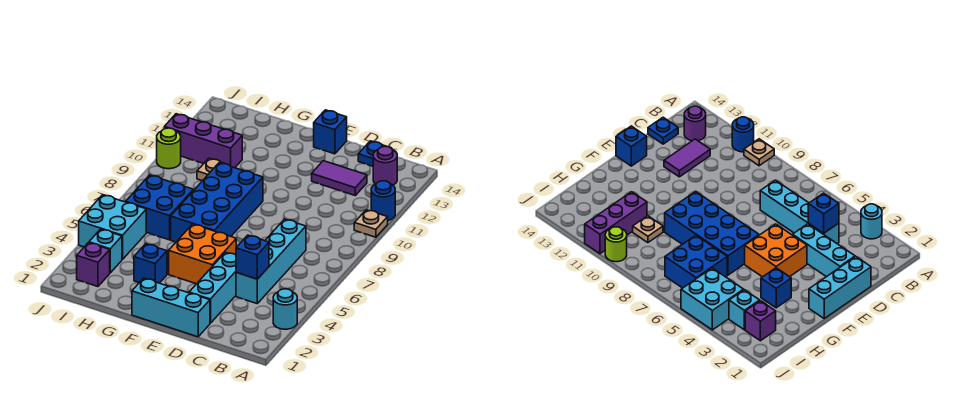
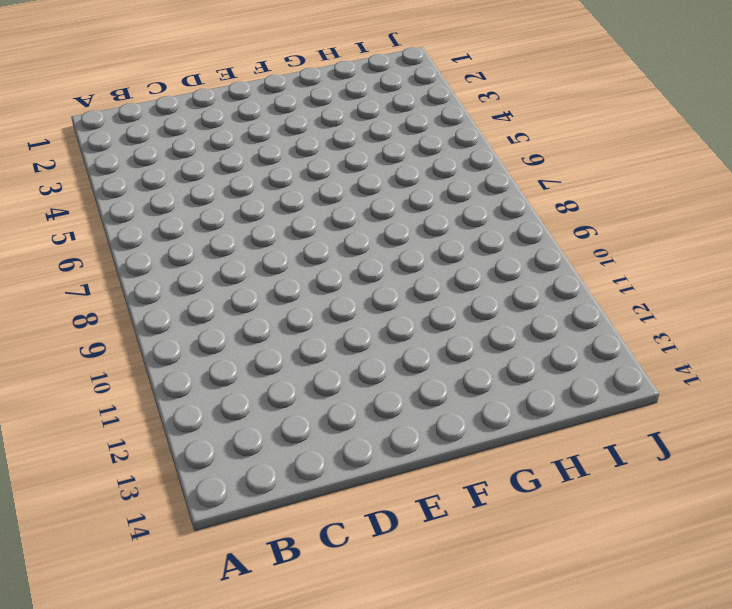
none -> cyan 1x1 round brick [273,289,297,329]
none -> tan 1x1 plate [354,210,388,237]
none -> blue 1x1 round brick [371,181,395,221]

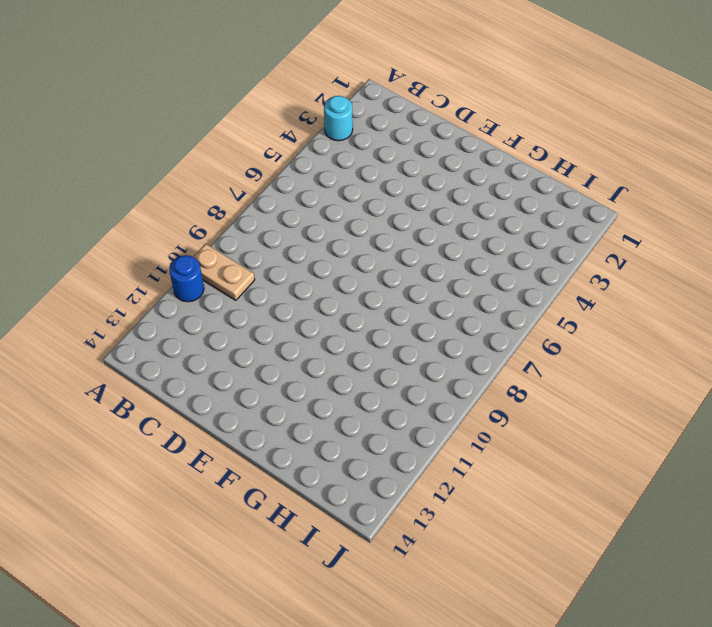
tan 1x2 plate [193,244,255,300] -> tan 1x1 plate [354,210,388,237]
none -> purple 1x1 round brick [373,146,397,185]
none -> cyan 1x4 brick [236,219,306,303]
none -> purple 1x2 tile [312,161,367,195]

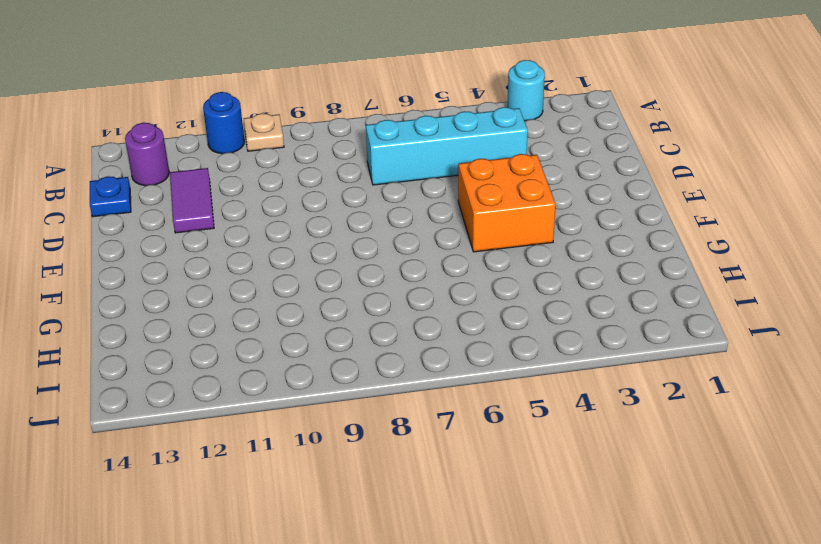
none -> cyan 1x3 brick [132,278,210,337]
none -> cyan 1x3 brick [189,252,236,323]
none -> blue 1x1 brick [314,110,347,154]

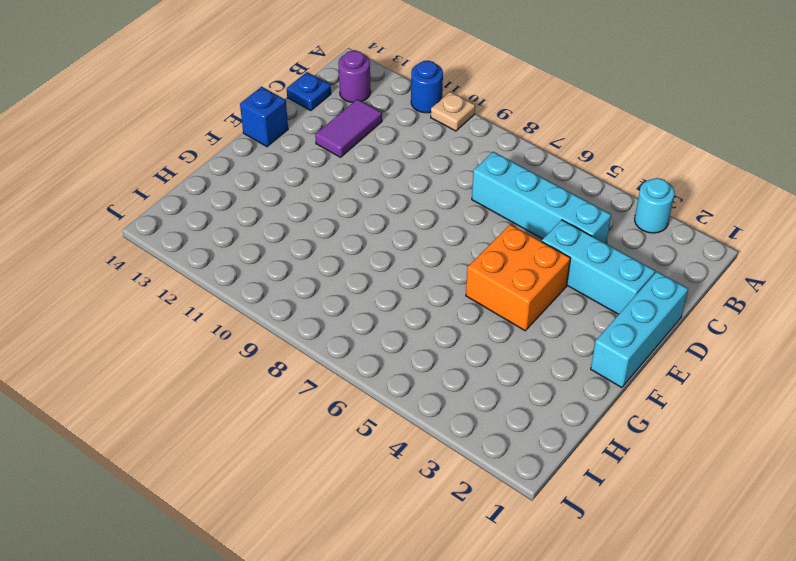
none -> blue 2x4 brick [171,163,263,242]
none -> blue 1x1 brick [134,244,167,283]
none -> blue 2x2 brick [126,175,193,240]

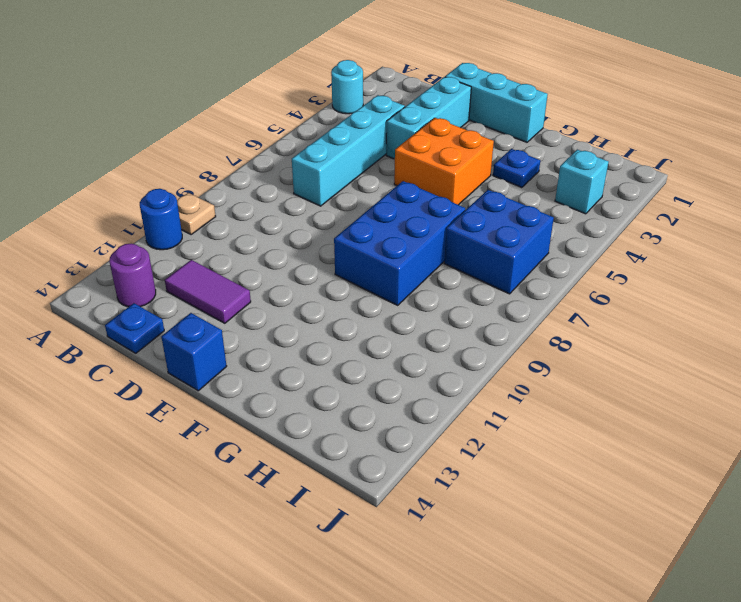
blue 2x3 brick [334,181,465,305] -> blue 2x4 brick [171,163,263,242]
blue 1x1 plate [493,149,540,187] -> blue 1x1 brick [134,244,167,283]
none -> tan 1x1 plate [197,158,225,181]
none -> purple 1x3 brick [164,114,242,168]
none -> purple 1x1 brick [77,243,110,287]

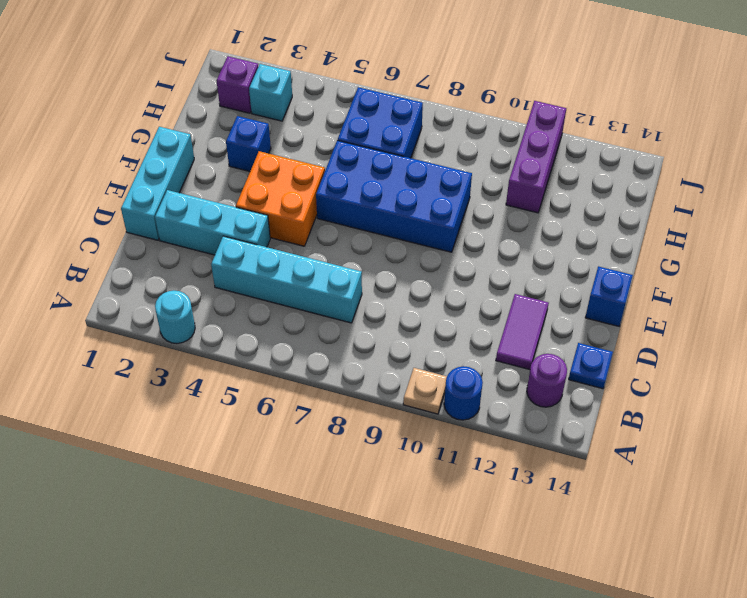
none -> tan 1x1 plate [197,158,225,181]
none -> cyan 2x2 brick [79,195,146,260]
none -> lime 1x1 round brick [157,128,181,169]

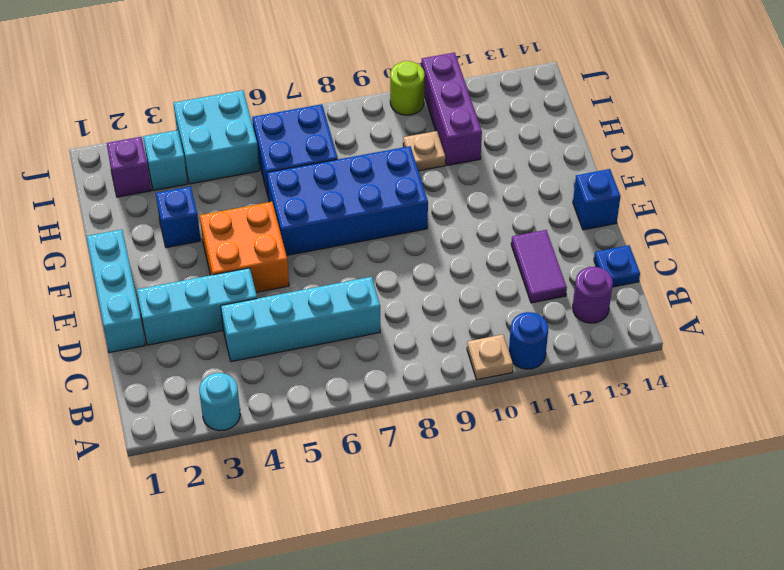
none -> blue 1x1 brick [236,235,269,279]

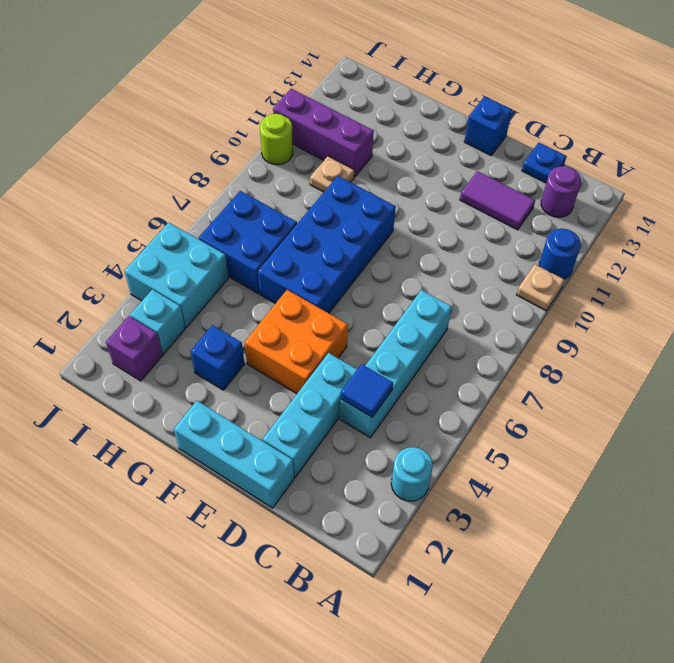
blue 1x1 tile [341,364,393,417] -> blue 1x1 brick [236,235,269,279]

